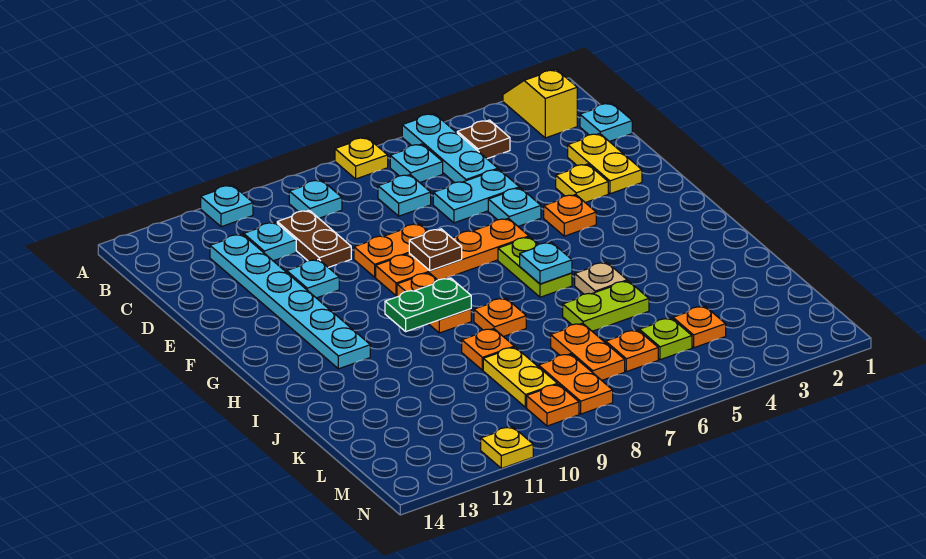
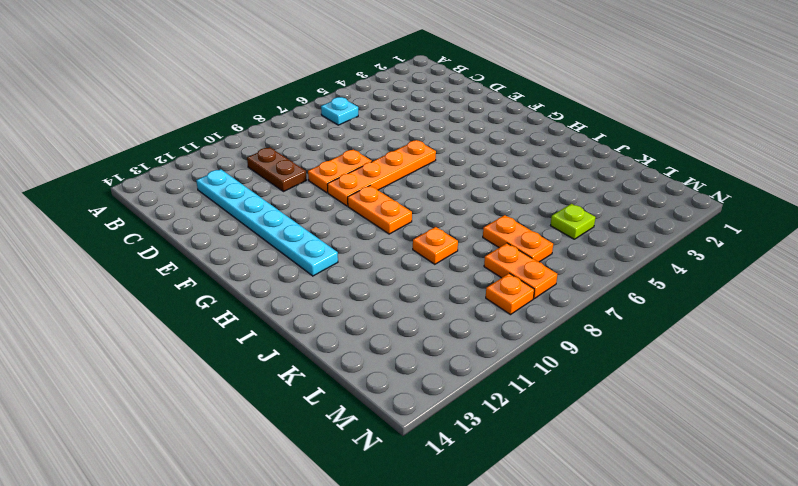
none -> yellow 1x2 slope [503,69,577,138]
none -> cyan 1x3 plate [402,114,498,183]
none -> yellow 1x1 plate [335,137,388,179]
none -> cyan 1x1 plate [201,185,253,227]

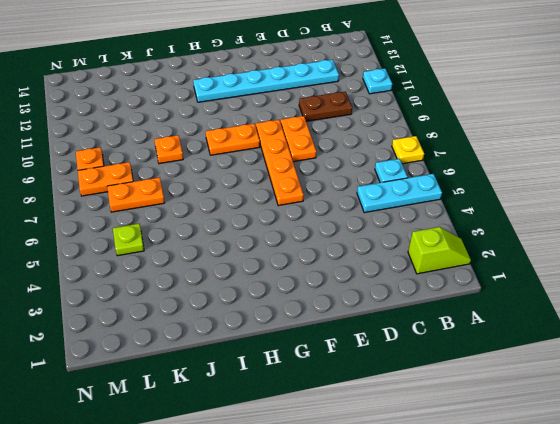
lime 1x2 slope [408,227,471,274] -> yellow 1x2 slope [503,69,577,138]
none -> brown 1x1 plate [457,120,510,159]
none -> cyan 1x1 plate [289,180,342,218]
none -> cyan 1x1 plate [580,103,632,142]
none -> cyan 1x1 plate [378,175,431,216]

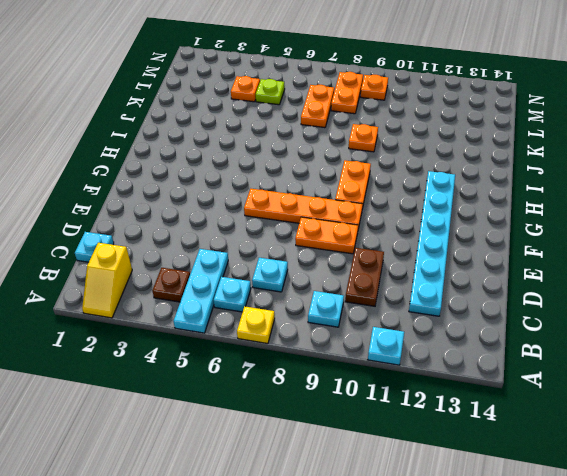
none -> cyan 1x1 plate [244,222,296,261]
none -> yellow 1x2 plate [568,133,642,194]
none -> cyan 1x2 plate [433,169,519,223]
none -> yellow 1x1 plate [556,164,608,203]

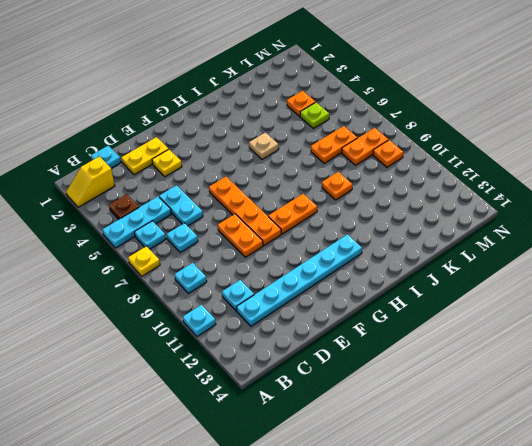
none -> brown 1x2 plate [277,210,351,267]
none -> cyan 1x1 plate [488,188,541,226]
none -> cyan 1x1 plate [287,259,339,298]
none -> orange 1x1 plate [544,195,596,236]

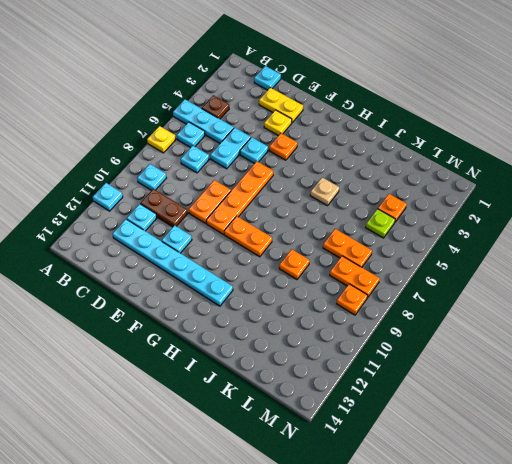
none -> yellow 1x2 slope [503,69,577,138]
none -> lime 1x2 plate [498,237,572,297]
none -> orange 1x1 plate [474,298,526,337]
none -> lime 1x2 plate [563,281,649,331]

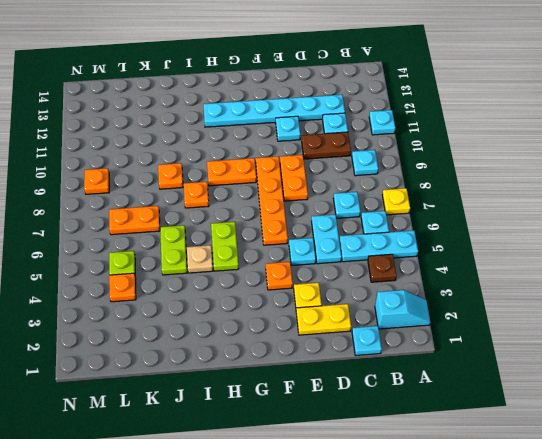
cyan 1x2 slope [375,290,430,329] -> yellow 1x2 slope [503,69,577,138]
lime 1x2 plate [211,222,239,271] -> lime 1x2 plate turned to [498,237,572,297]
none -> yellow 1x2 plate [483,347,557,407]
none -> orange 1x1 plate [606,330,658,372]
none -> orange 1x2 plate [539,354,613,414]
none -> yellow 1x1 plate [481,427,533,468]

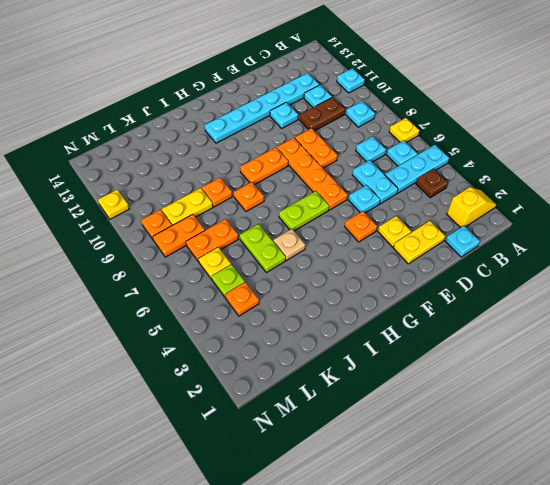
yellow 1x1 plate [199,247,231,279] -> orange 1x1 plate [606,330,658,372]
none -> brown 1x1 plate [409,229,462,270]
none -> cyan 1x1 plate [520,242,572,284]
none -> green 1x2 plate [385,278,471,331]

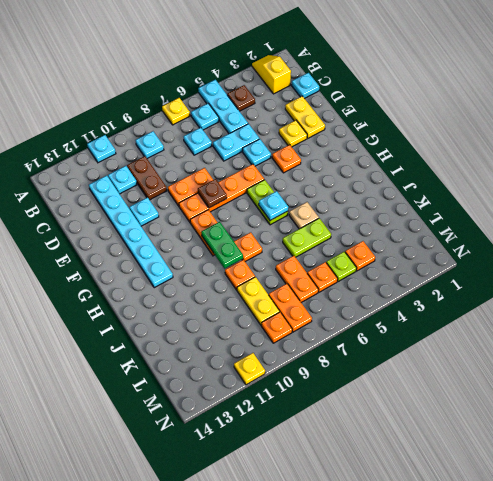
green 1x2 plate [201,222,243,269] -> green 1x2 plate turned to [385,278,471,331]

